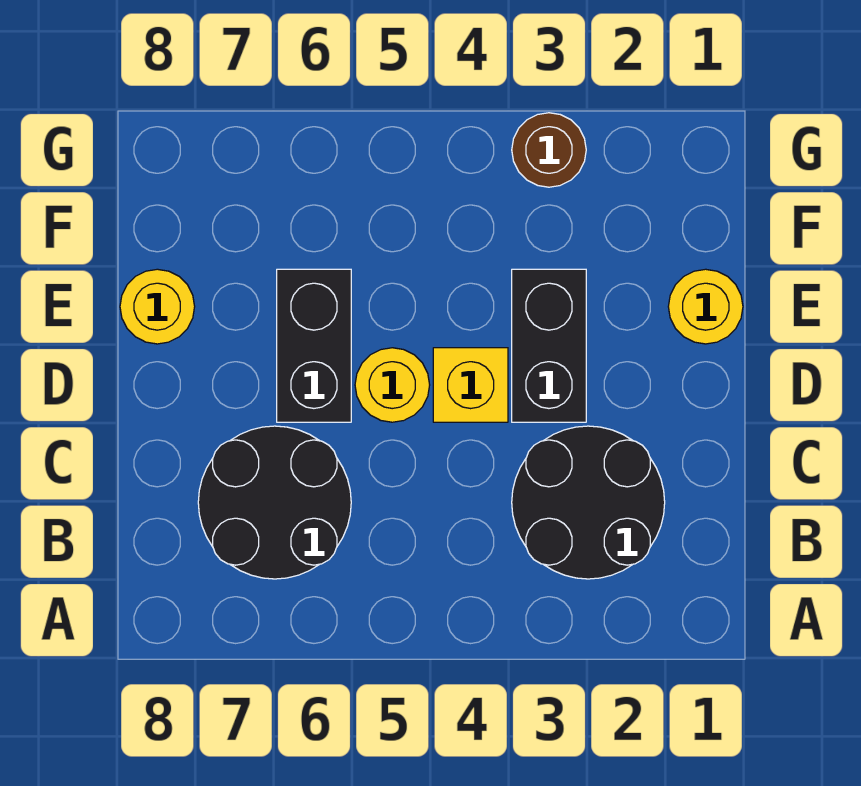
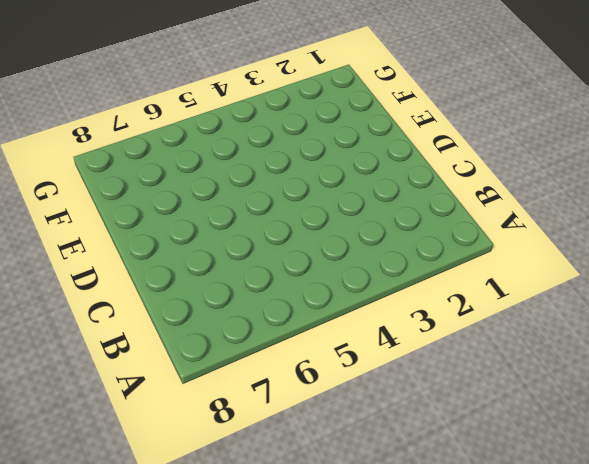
none -> black 2x2 round brick [512,426,665,579]
none -> black 2x2 round brick [198,426,351,579]

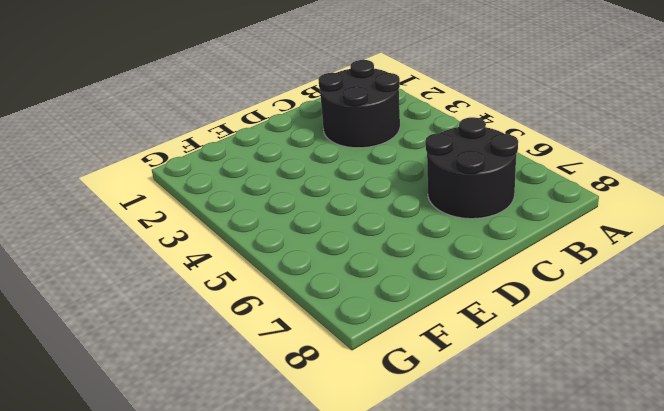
none -> black 1x2 brick [512,269,586,422]
none -> yellow 1x1 brick [433,348,508,422]

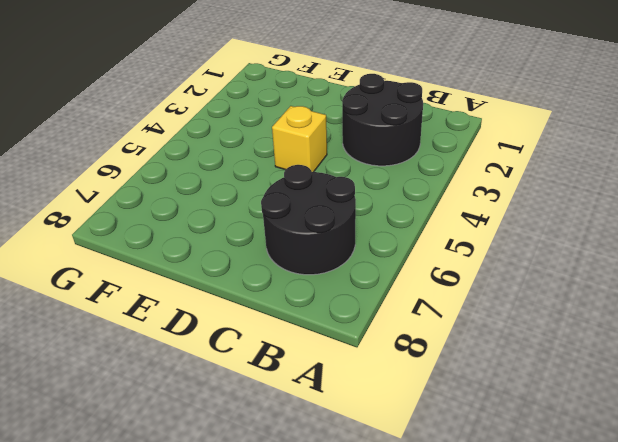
none -> black 1x2 brick [512,269,586,422]
none -> yellow 1x1 round brick [355,348,430,422]

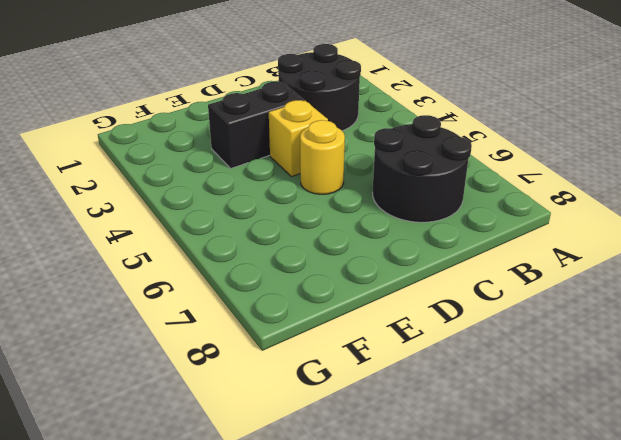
none -> black 1x2 brick [277,269,351,422]
none -> yellow 1x1 round brick [668,269,743,344]

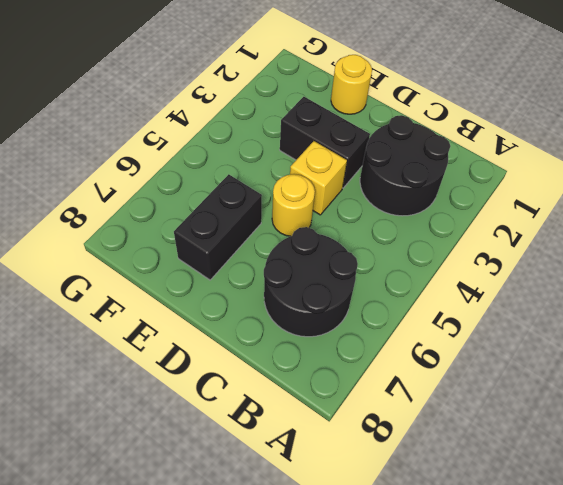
black 1x2 brick [174,174,262,280] -> black 1x2 brick turned to [277,269,351,422]
none -> yellow 1x1 round brick [120,269,195,344]
none -> brown 1x1 round brick [512,113,586,187]

